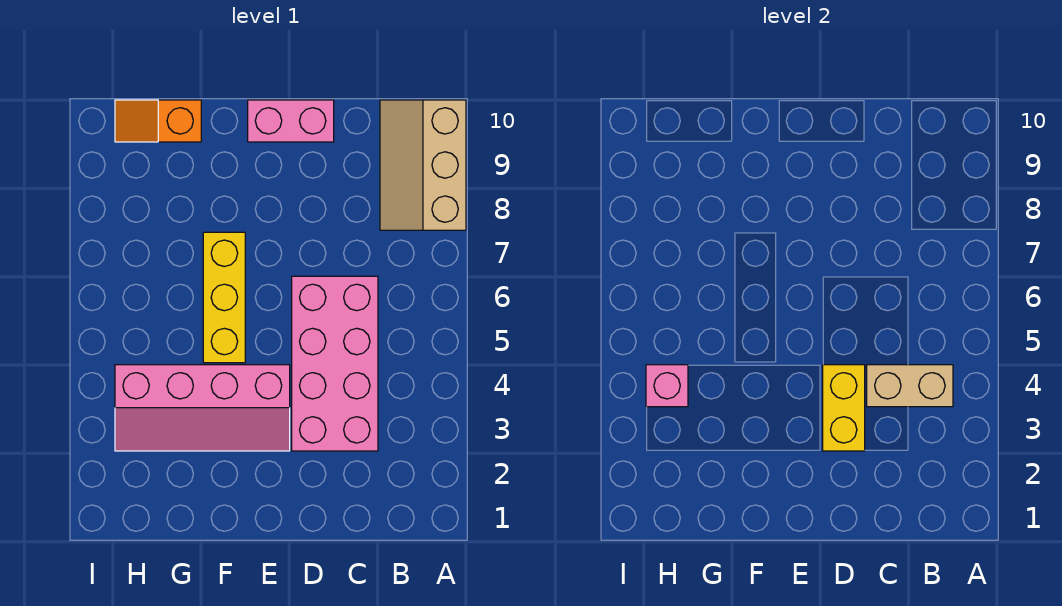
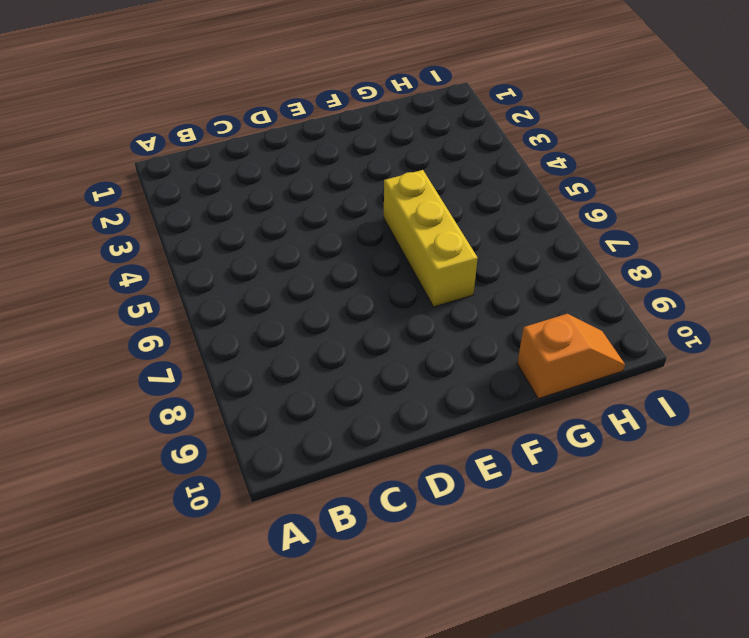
none -> tan 2x3 slope [380,100,466,230]
none -> pink 2x4 brick [292,276,378,451]

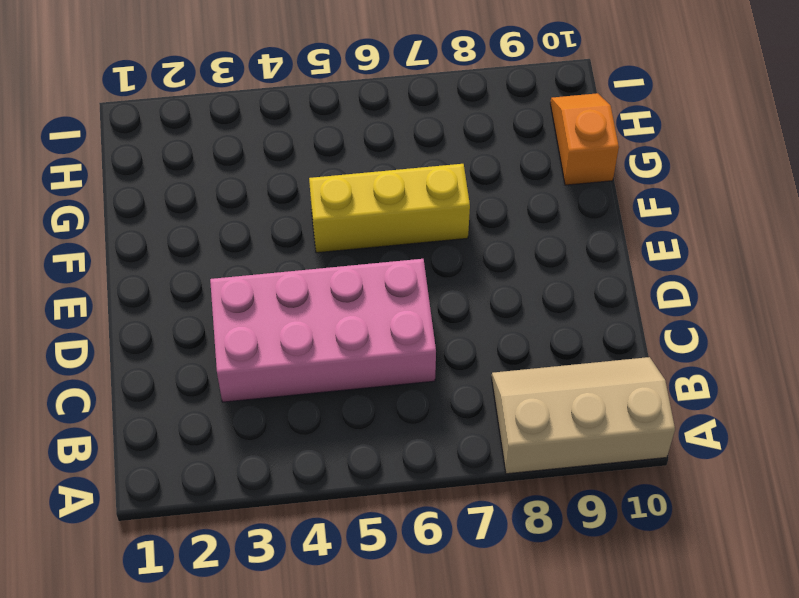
none -> pink 1x2 brick [248,100,334,142]
none -> pink 2x4 slope [115,365,290,451]

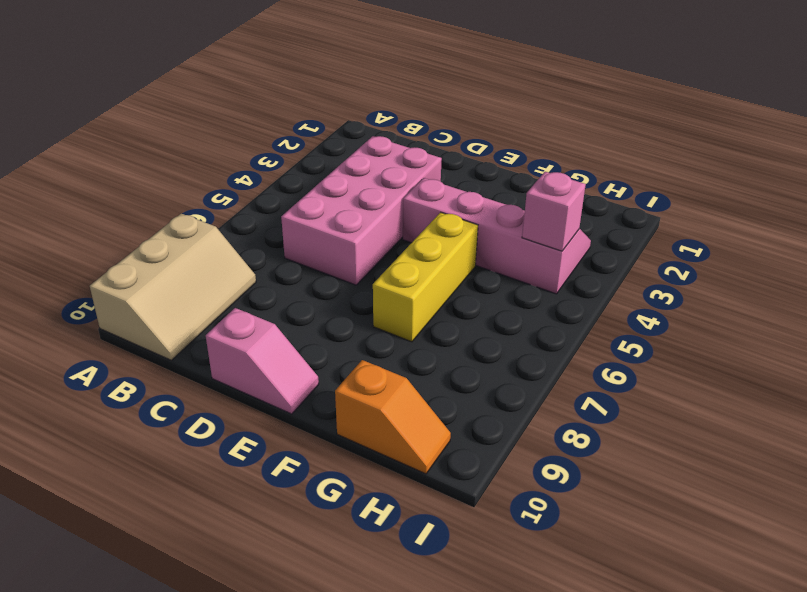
pink 1x2 slope [206,308,319,414] -> pink 1x2 brick [248,100,334,142]
none -> tan 1x2 brick [867,365,953,407]
none -> yellow 1x2 brick [823,365,865,451]

